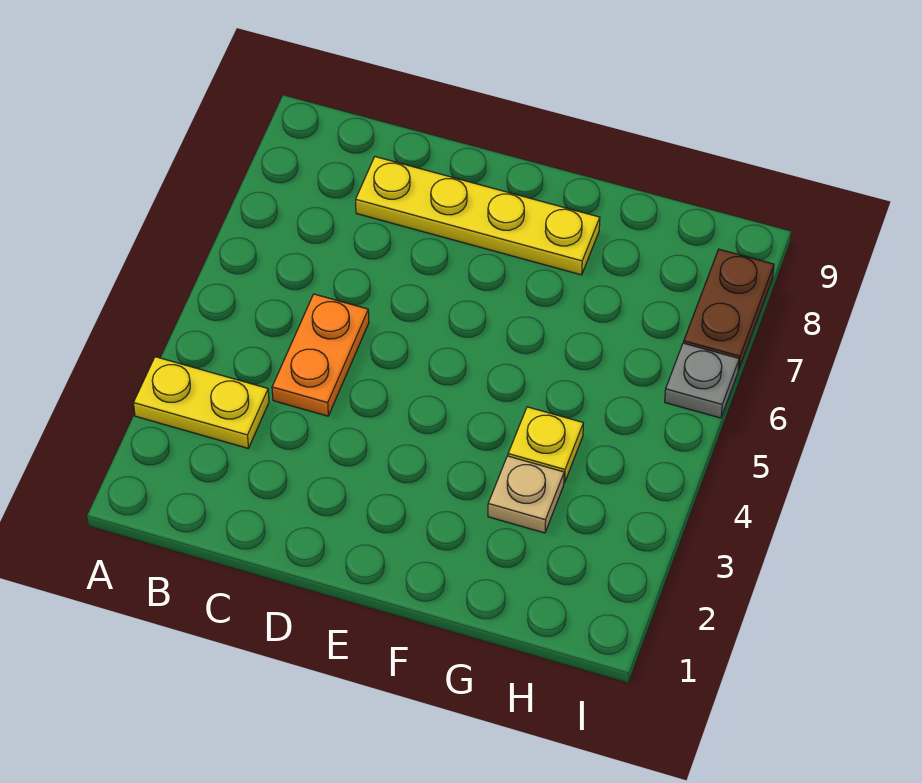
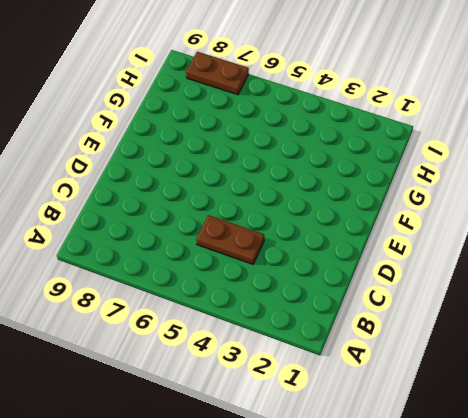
brown 1x2 plate [196,215,264,264] -> orange 1x2 plate [272,294,369,416]
none -> yellow 1x2 plate [134,357,269,448]
none -> yellow 1x4 plate [356,157,600,275]

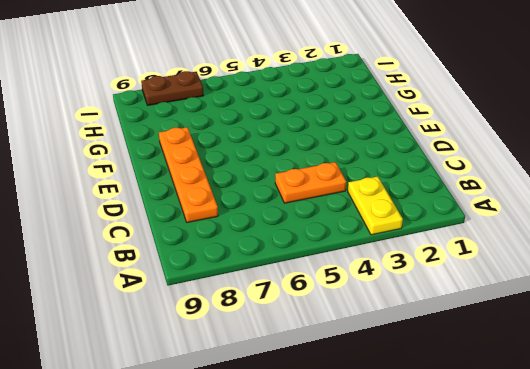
orange 1x4 plate [159,127,218,222] -> yellow 1x4 plate [356,157,600,275]
none -> tan 1x1 plate [488,456,564,533]
none -> yellow 1x1 plate [508,407,583,483]

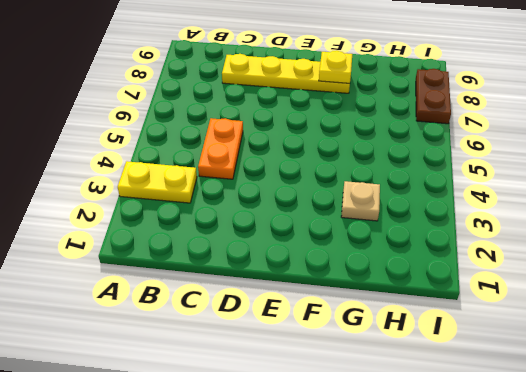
yellow 1x1 plate [319,51,352,83] -> yellow 1x1 plate moved to [508,407,583,483]
none -> grey 1x1 plate [665,343,739,418]

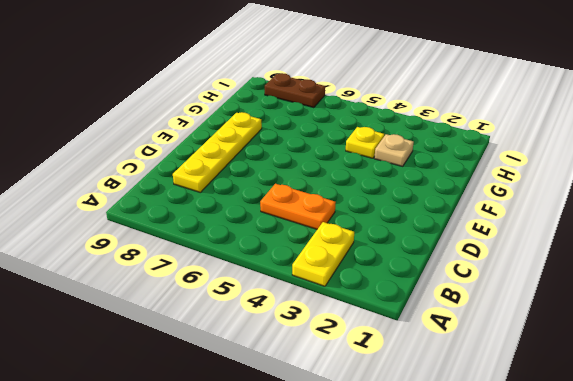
none -> grey 1x1 plate [665,343,739,418]

